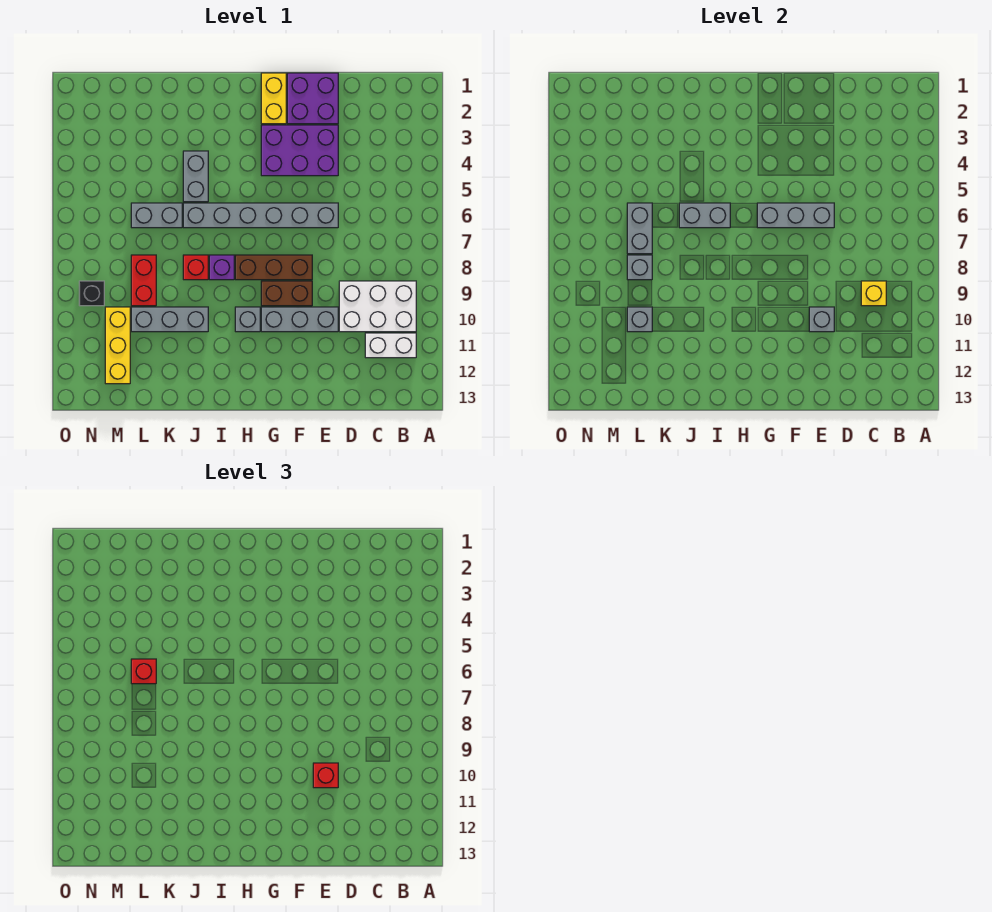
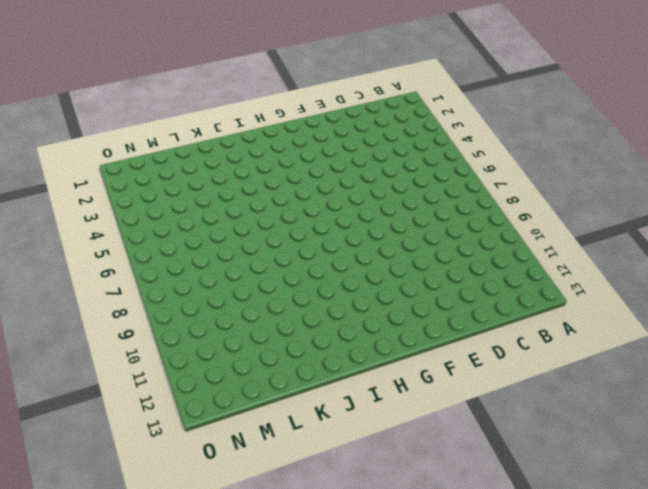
none -> white 2x3 brick [339,281,416,332]
none -> white 1x2 brick [365,333,416,358]
none -> purple 2x2 brick [287,73,338,124]

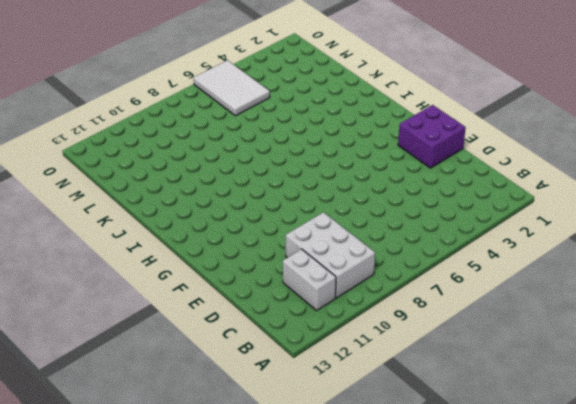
white 2x3 tile [194,60,270,116] -> none
none -> purple 2x3 brick [261,125,338,176]
none -> grey 1x6 brick [183,203,338,228]
none -> grey 1x3 brick [261,307,338,332]

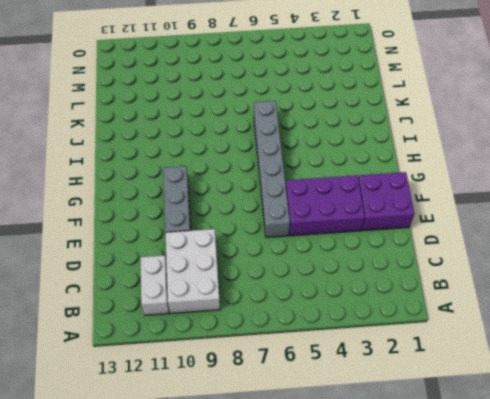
purple 2x3 brick [286,175,365,236] -> purple 2x3 brick turned to [261,125,338,176]
none -> brown 1x3 brick [235,255,312,280]
none -> brown 1x2 brick [261,281,312,306]
none -> yellow 1x2 brick [261,73,286,124]

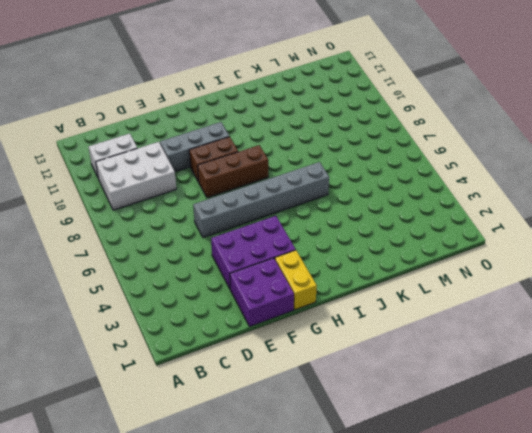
none -> grey 1x1 brick [235,307,260,332]
none -> purple 1x1 brick [209,255,234,280]
none -> grey 1x2 brick [183,151,208,202]

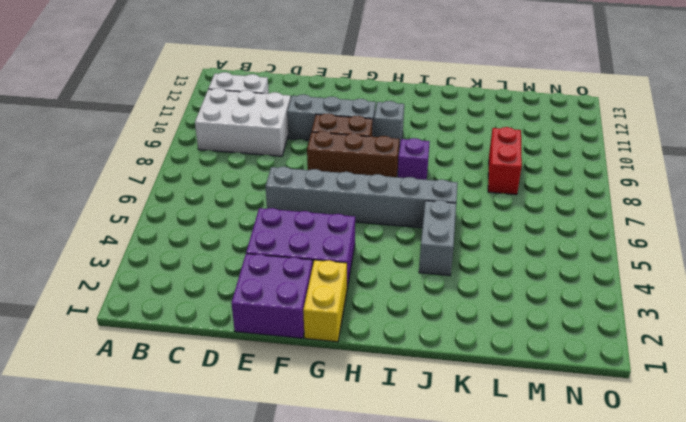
none -> red 1x1 brick [183,255,208,280]
none -> grey 1x3 brick [131,307,208,332]
none -> grey 1x2 brick [131,203,182,228]

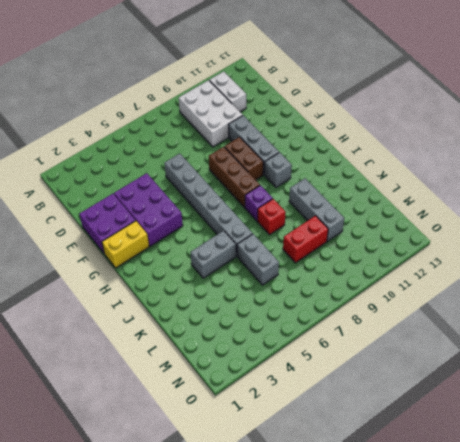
none -> yellow 1x3 brick [105,307,130,384]
none -> black 1x1 brick [79,281,104,306]
none -> yellow 1x1 brick [861,281,886,306]

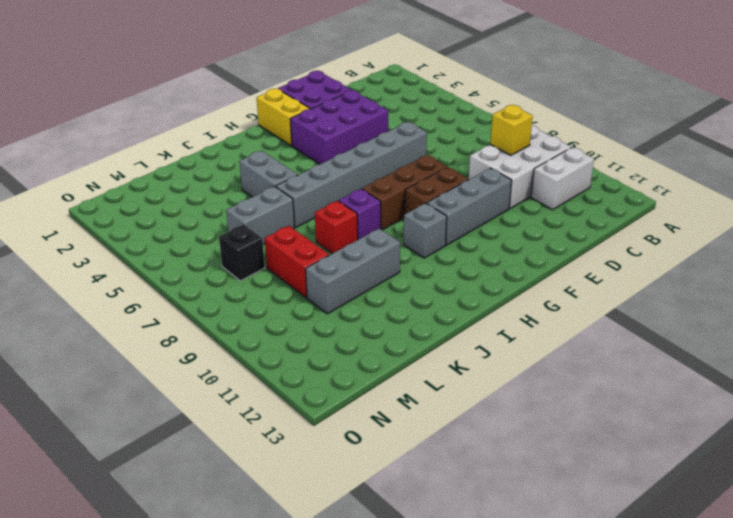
black 1x1 brick [219,224,265,281] -> black 1x1 brick moved to [79,281,104,306]
none -> yellow 1x3 brick [105,307,130,384]
none -> grey 1x3 brick [757,203,834,228]
none -> grey 1x1 brick [809,307,834,332]

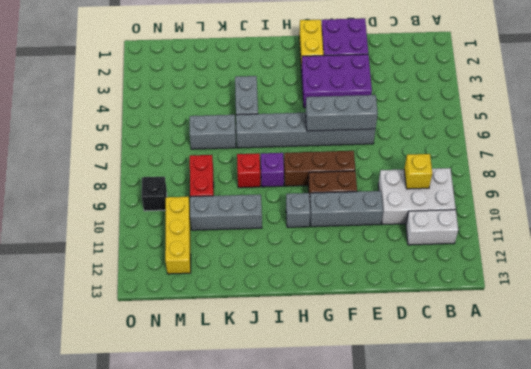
none -> grey 1x1 brick [809,307,834,332]
none -> grey 1x2 brick [679,203,730,228]
none -> grey 1x2 brick [627,203,652,254]

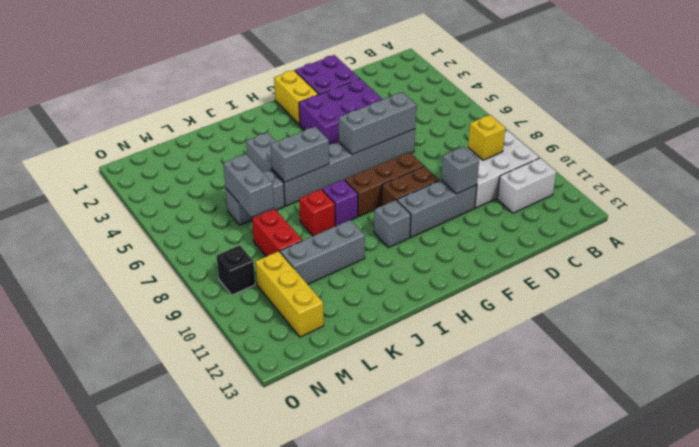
none -> grey 1x1 brick [627,255,652,280]
none -> grey 1x1 brick [627,307,652,332]
none -> red 1x1 brick [313,763,338,788]

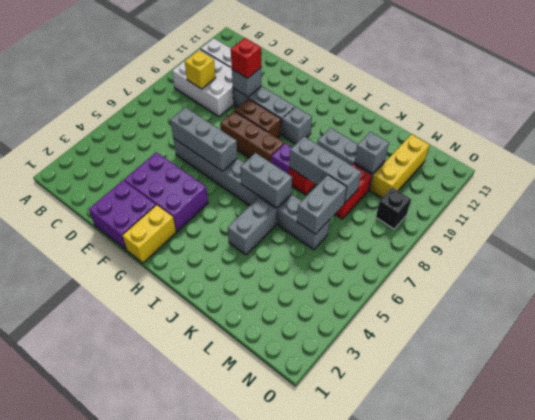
grey 1x3 brick [289,136,361,203] -> grey 1x1 brick [627,255,652,280]
none -> red 1x1 brick [131,659,156,684]

